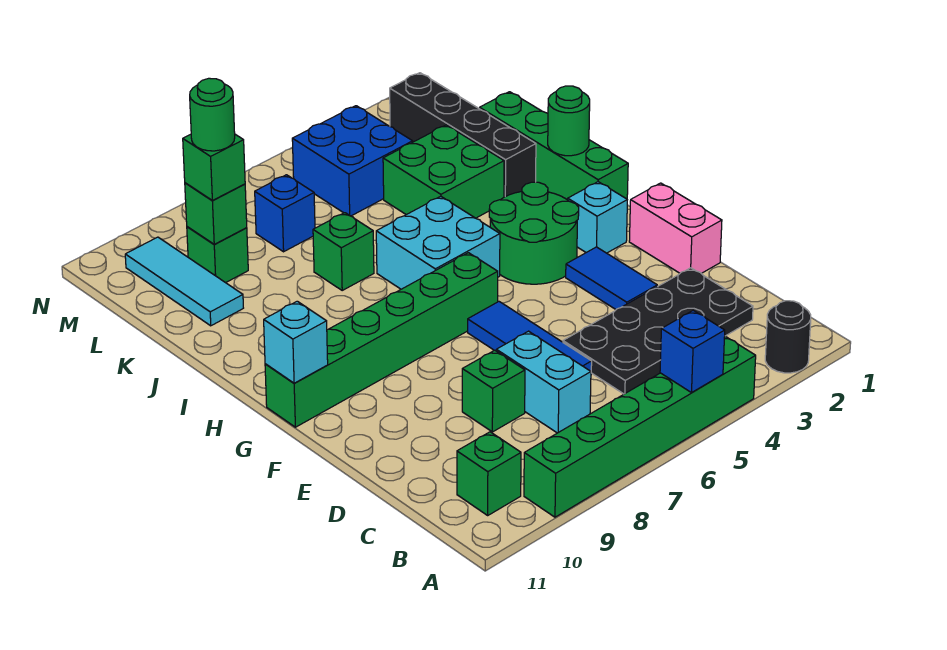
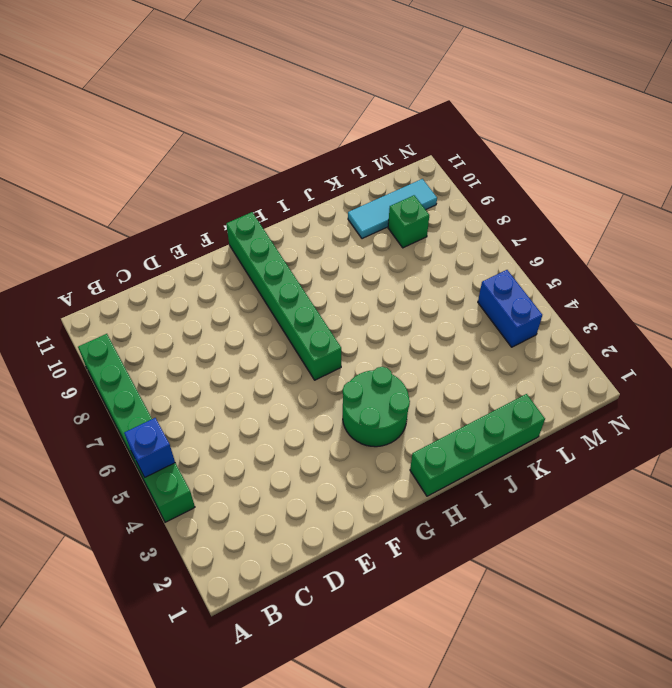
blue 1x2 brick [478,270,542,347] -> blue 2x2 brick [292,106,413,216]
none -> black 1x1 round brick [765,301,811,373]
none -> green 1x1 brick [457,432,521,515]
none -> black 2x4 plate [563,268,753,394]

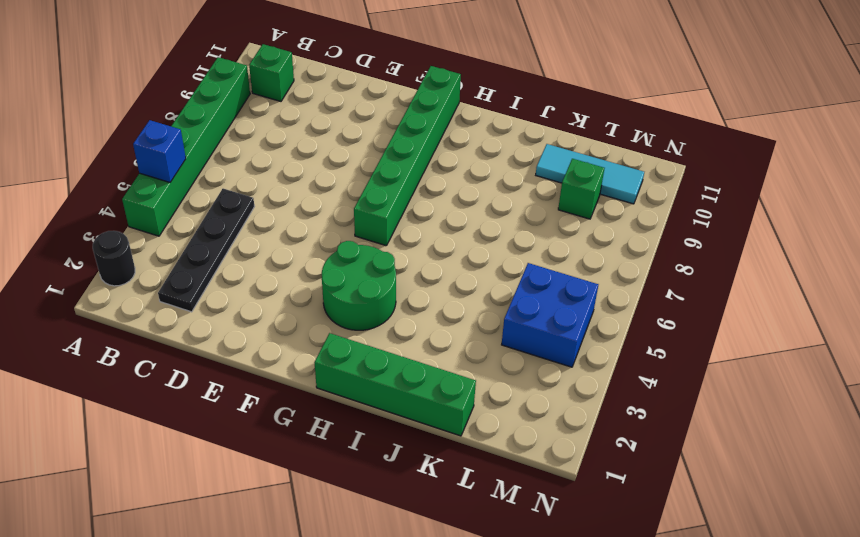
black 1x4 plate [158,189,254,312] -> black 2x4 plate [563,268,753,394]
none -> cyan 1x2 brick [496,331,591,433]
none -> blue 1x3 tile [468,302,592,371]
none -> green 1x1 brick [462,350,525,432]

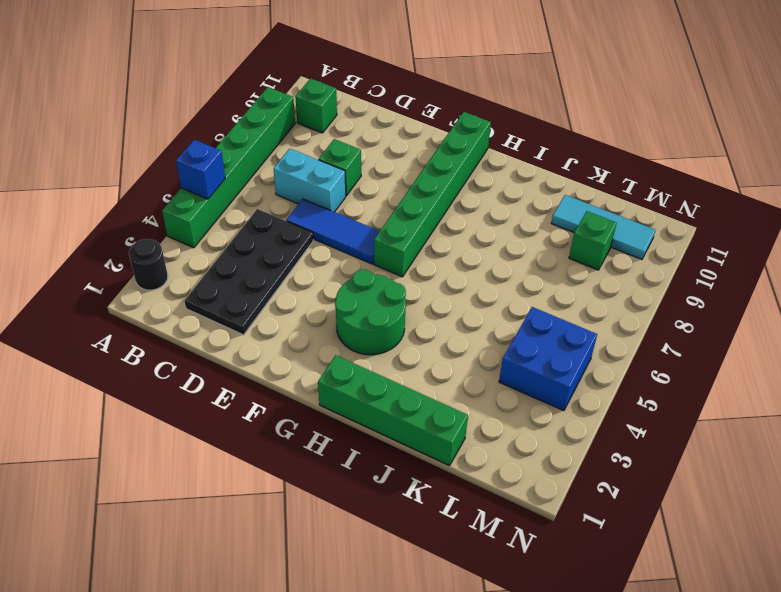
none -> pink 1x2 brick [629,183,722,273]
none -> blue 1x2 tile [566,247,657,309]
none -> cyan 1x1 brick [568,182,627,253]

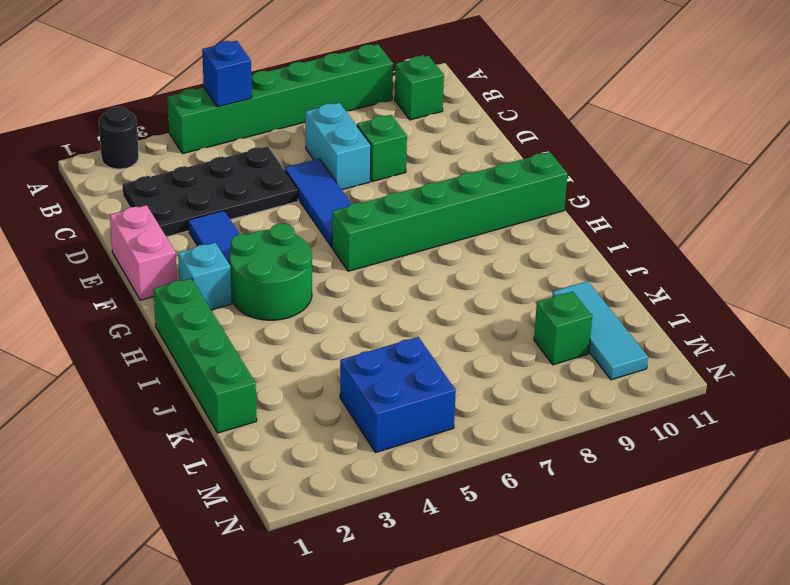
none -> cyan 2x2 brick [376,196,500,289]
none -> black 1x4 brick [390,73,536,197]
none -> green 2x2 brick [383,125,504,218]

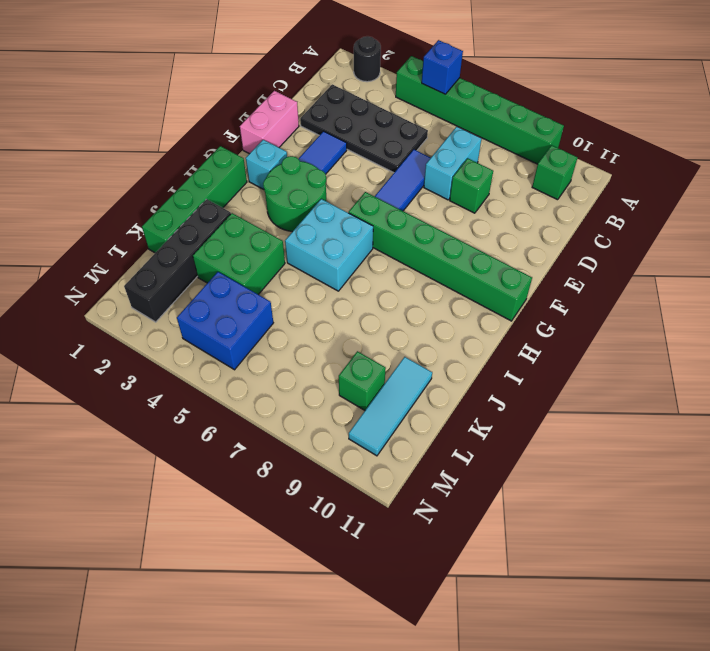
none -> green 1x1 brick [313,213,374,290]
none -> blue 1x1 brick [255,175,315,252]
none -> cyan 1x1 brick [264,301,328,383]

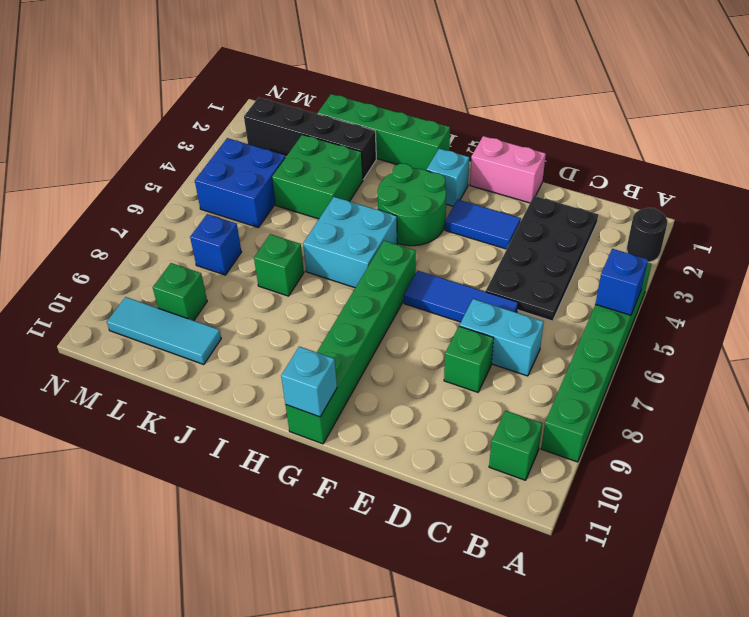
none -> green 1x1 round brick [548,86,590,156]
none -> green 1x1 brick [185,183,247,244]
none -> green 1x1 brick [183,134,245,200]

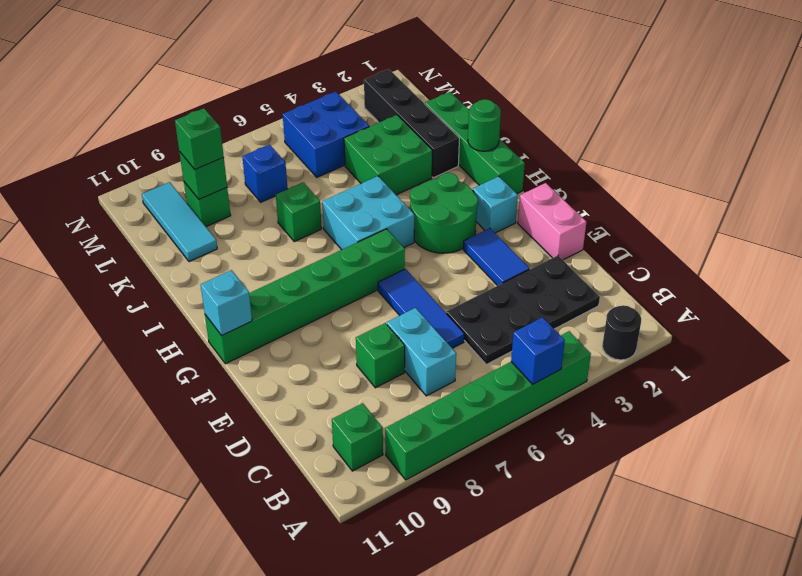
none -> green 1x1 round brick [190,78,235,151]

